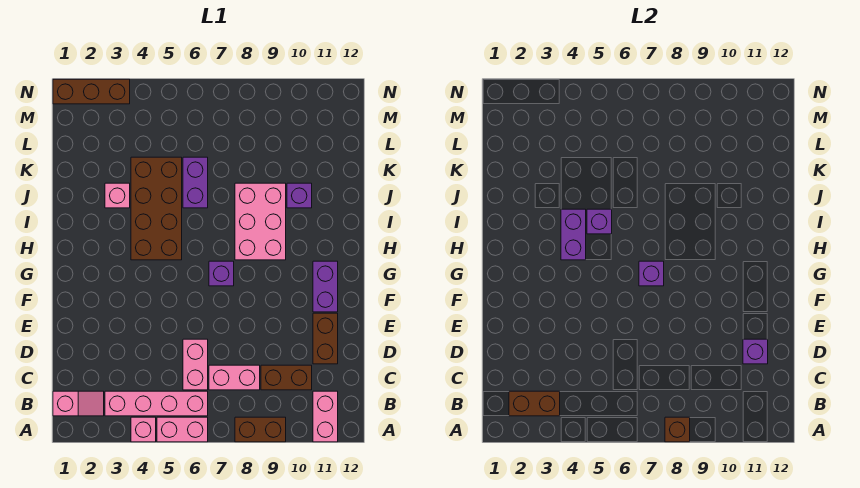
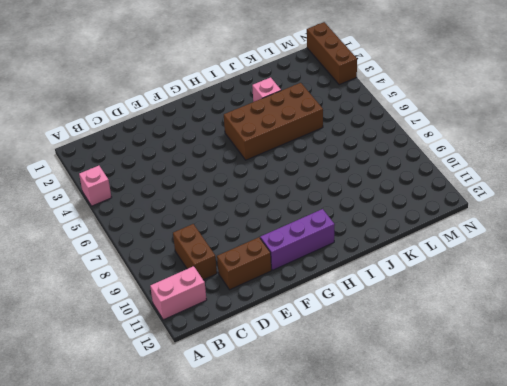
purple 1x3 brick [260,209,335,270] -> purple 1x2 brick [313,261,338,312]
none -> pink 1x2 brick [157,417,208,442]
none -> brown 1x2 brick [235,417,286,442]
none -> pink 1x2 slope [53,391,104,416]

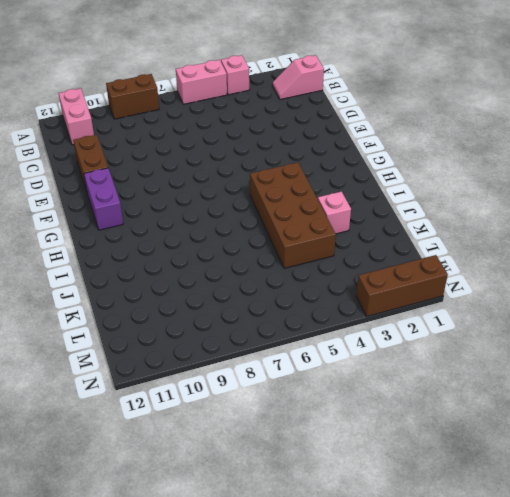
none -> pink 1x4 brick [105,391,208,416]
none -> pink 1x2 brick [183,339,208,390]
none -> pink 1x2 brick [209,365,260,390]

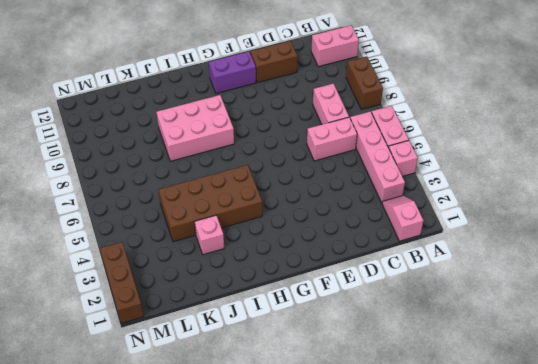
none -> brown 1x2 brick [261,365,312,390]
none -> purple 1x1 brick [209,261,234,286]
none -> purple 1x2 brick [183,157,208,208]

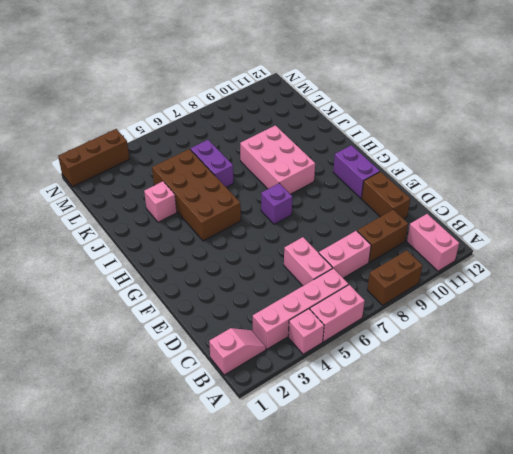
none -> purple 1x1 brick [287,183,312,208]
none -> brown 1x1 brick [665,417,690,442]
none -> brown 1x2 brick [509,391,560,416]

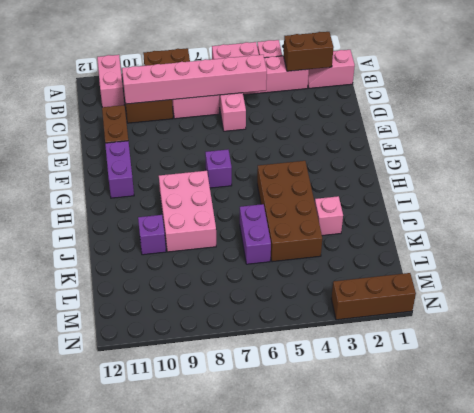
pink 1x6 brick [122,55,267,104] -> none
none -> brown 1x1 brick [665,417,690,442]
none -> purple 1x1 brick [743,339,768,364]
none -> purple 1x1 brick [639,261,664,286]

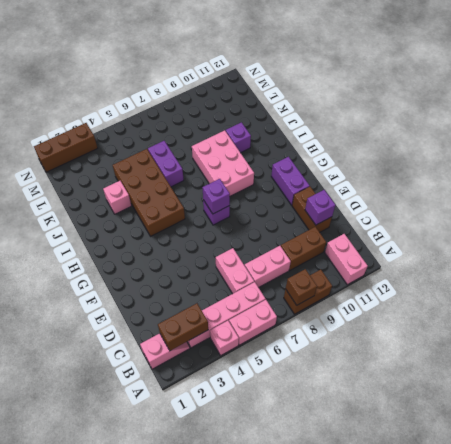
none -> purple 1x2 brick [561,209,586,260]
none -> purple 1x1 brick [587,209,612,234]

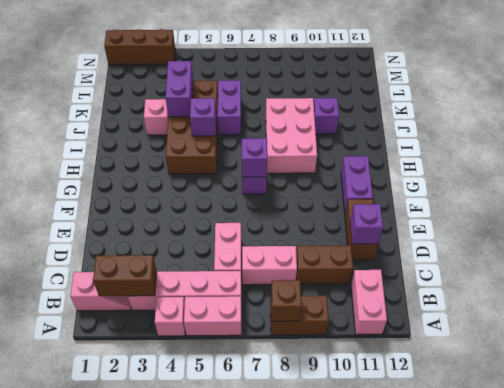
purple 1x2 brick [166,61,193,117] -> purple 1x2 brick moved to [561,209,586,260]

